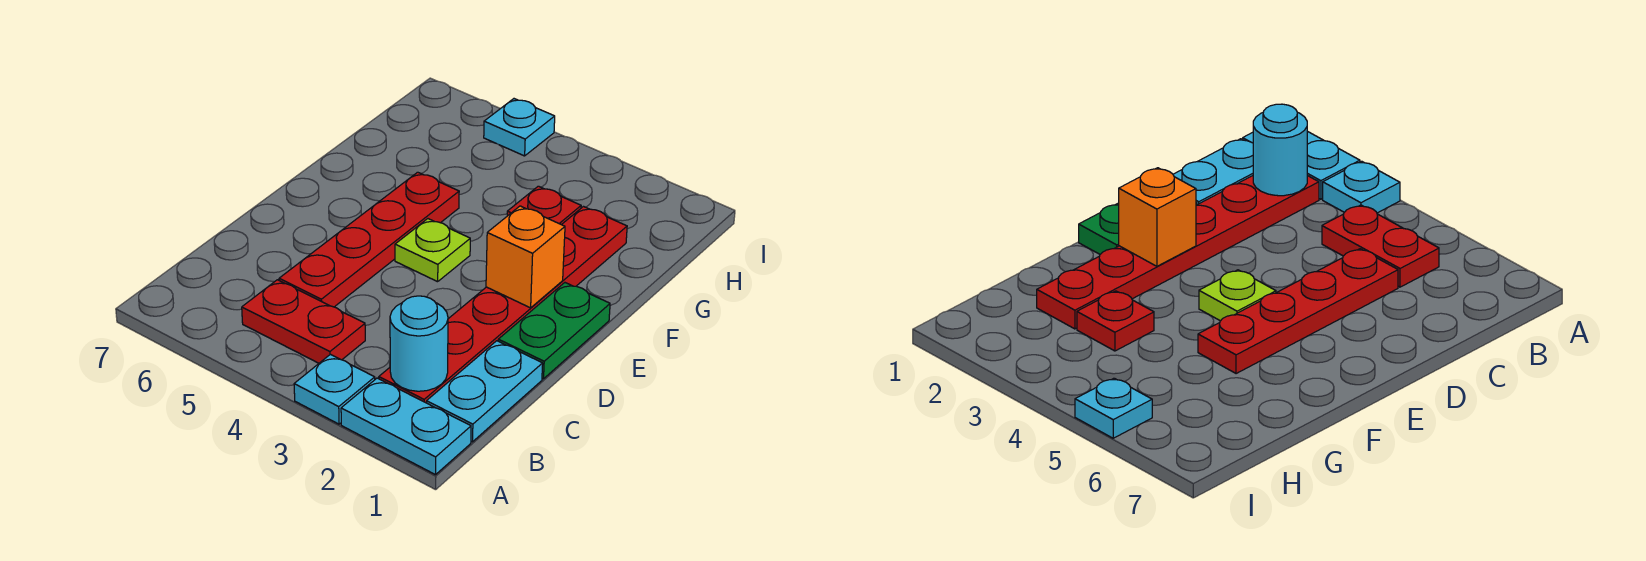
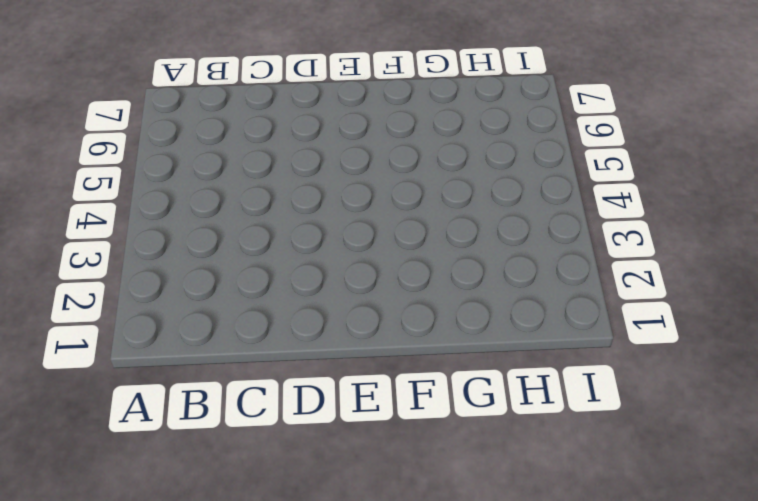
none -> cyan 1x2 plate [341,378,471,475]
none -> cyan 1x1 plate [294,354,375,424]
none -> cyan 1x2 plate [427,341,543,442]

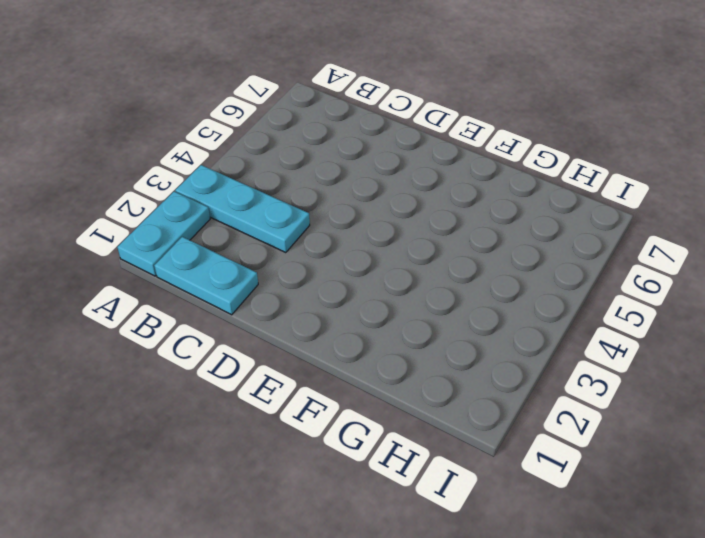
cyan 1x3 plate [175,165,310,253] -> cyan 1x1 plate [294,354,375,424]
none -> red 1x6 plate [379,207,627,403]
none -> red 1x2 plate [242,280,365,363]
none -> red 1x4 plate [279,172,459,307]

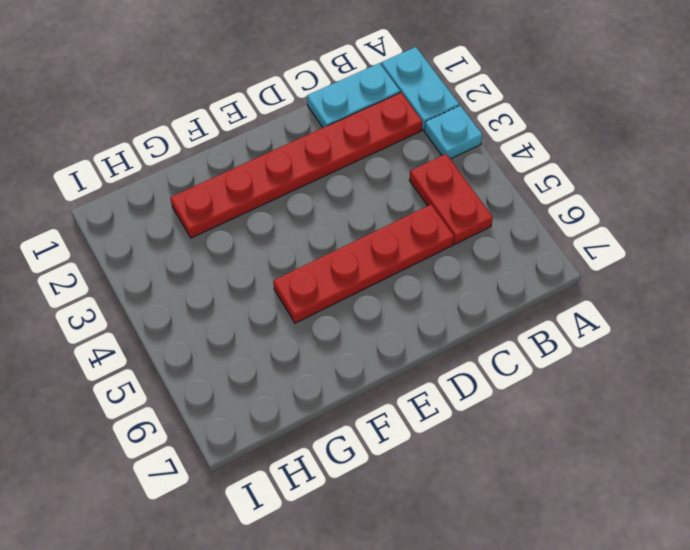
none -> green 1x2 plate [498,283,610,379]
none -> lime 1x1 plate [395,219,470,282]
none -> red 1x1 plate [507,186,581,225]

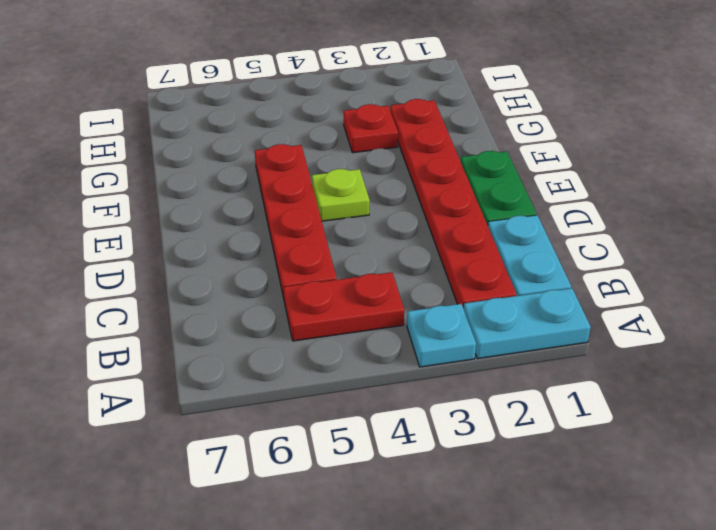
none -> cyan 1x1 plate [484,99,555,156]
none -> cyan 1x1 round brick [390,296,448,391]
none -> orange 1x1 brick [486,206,565,308]

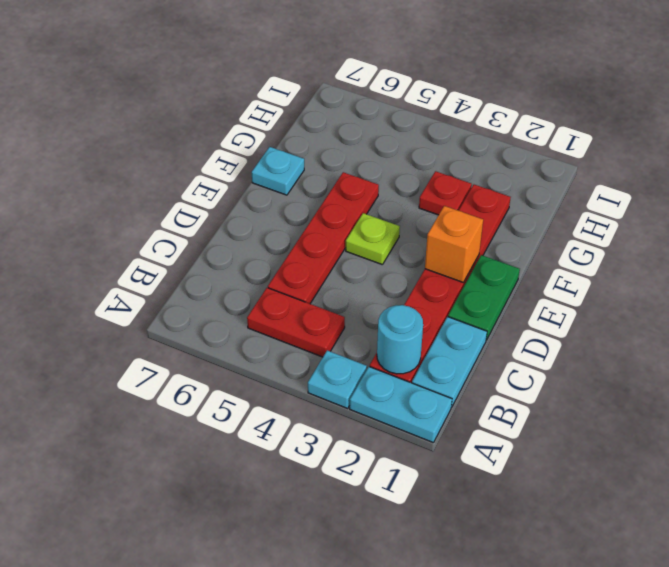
cyan 1x1 plate [252,147,304,195] -> cyan 1x1 plate moved to [484,99,555,156]

